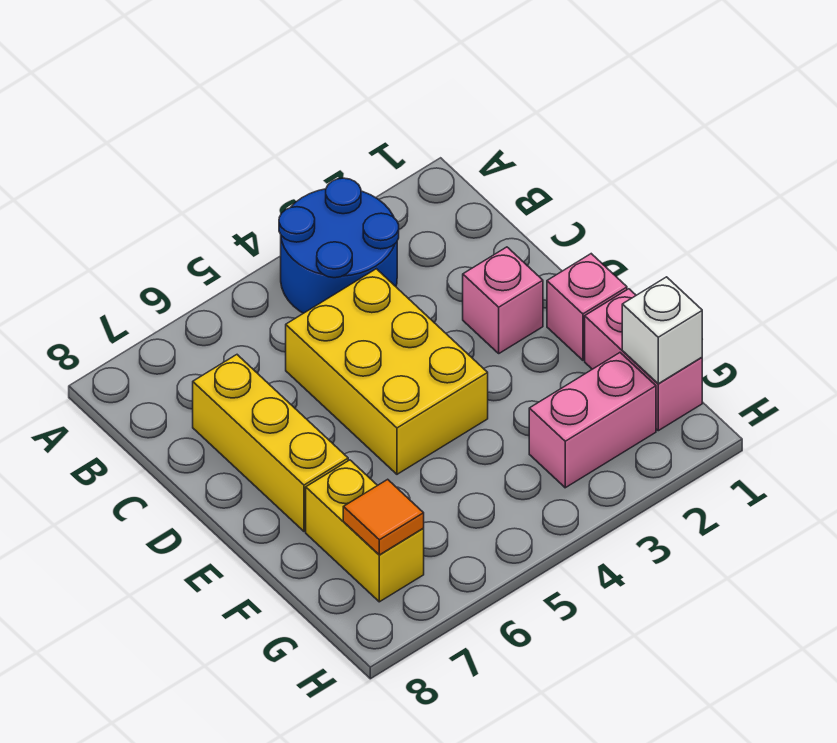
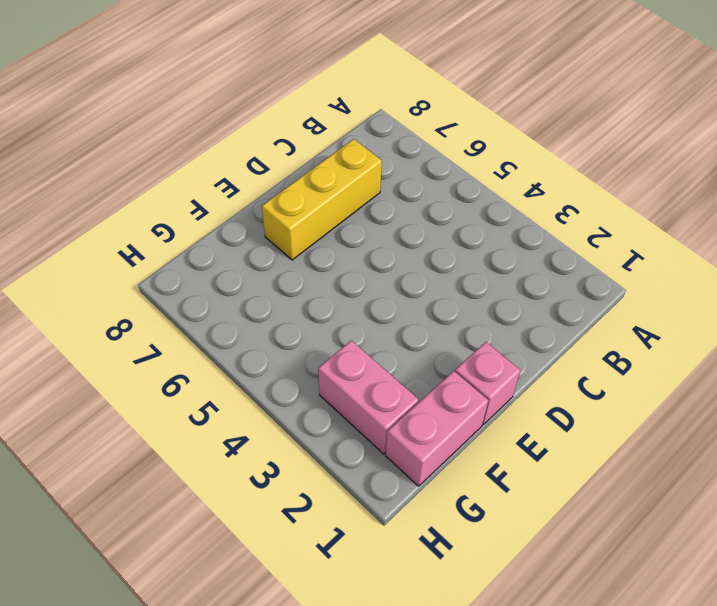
none -> blue 2x2 round brick [279,178,399,313]
none -> yellow 2x3 brick [286,269,488,474]

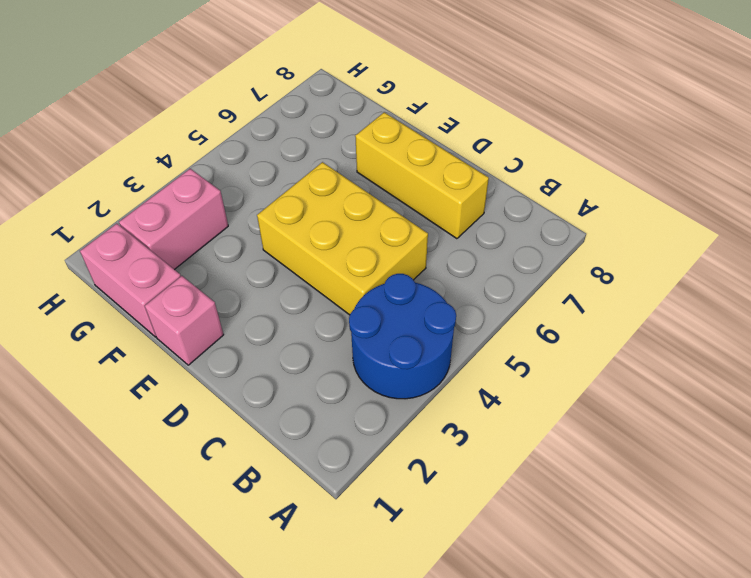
none -> pink 1x1 brick [463,247,543,353]
none -> yellow 1x2 brick [306,460,424,602]

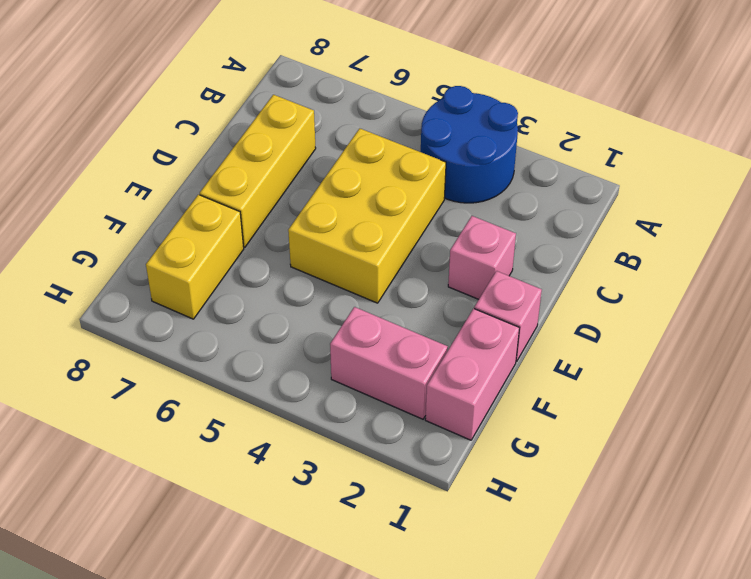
none -> white 1x1 brick [622,277,702,384]
none -> orange 1x1 tile [343,479,424,555]

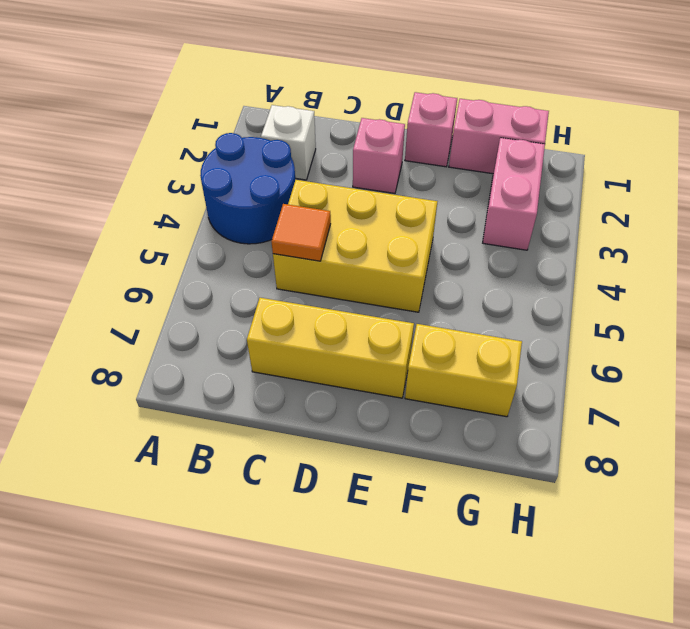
white 1x1 brick [261,105,316,180] -> white 1x1 brick moved to [622,277,702,384]
orange 1x1 tile [271,204,331,261] -> orange 1x1 tile moved to [343,479,424,555]

